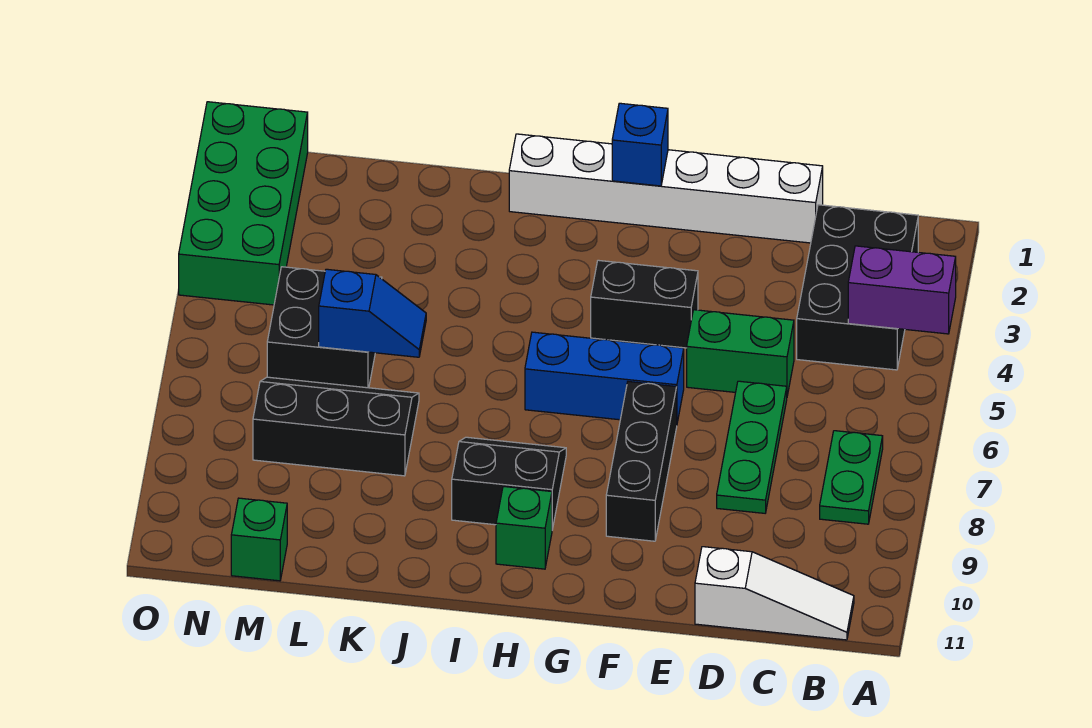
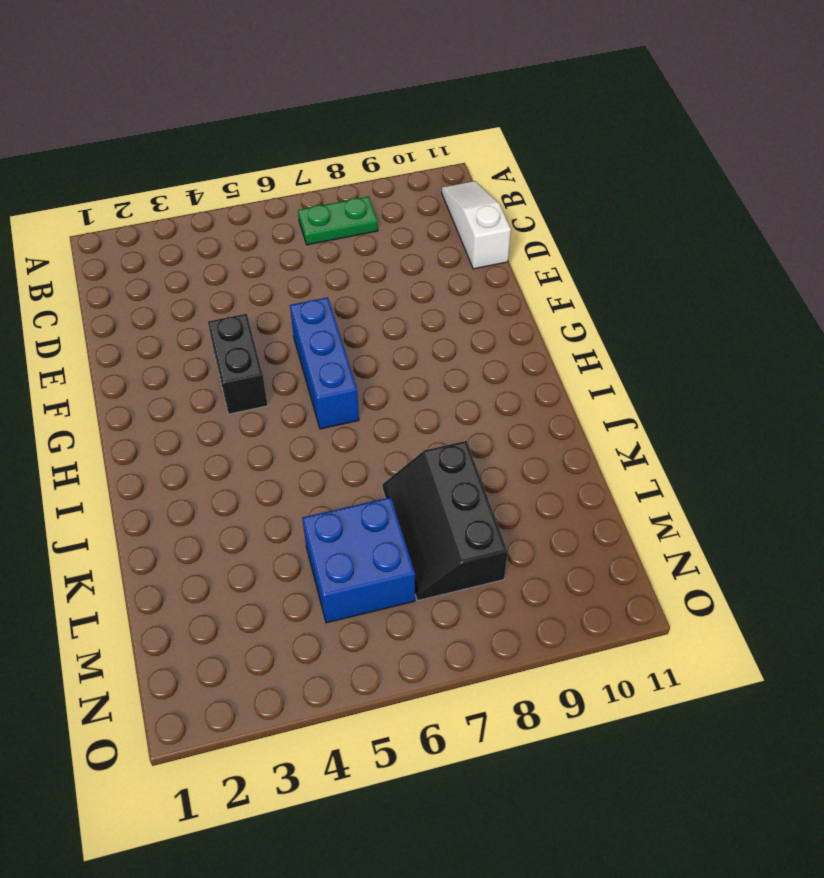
blue 2x2 brick [302,497,415,623] -> black 2x2 brick [267,267,382,388]
none -> black 2x3 brick [797,205,918,370]
none -> white 1x6 brick [509,134,823,243]
none -> green 1x2 brick [687,310,794,396]

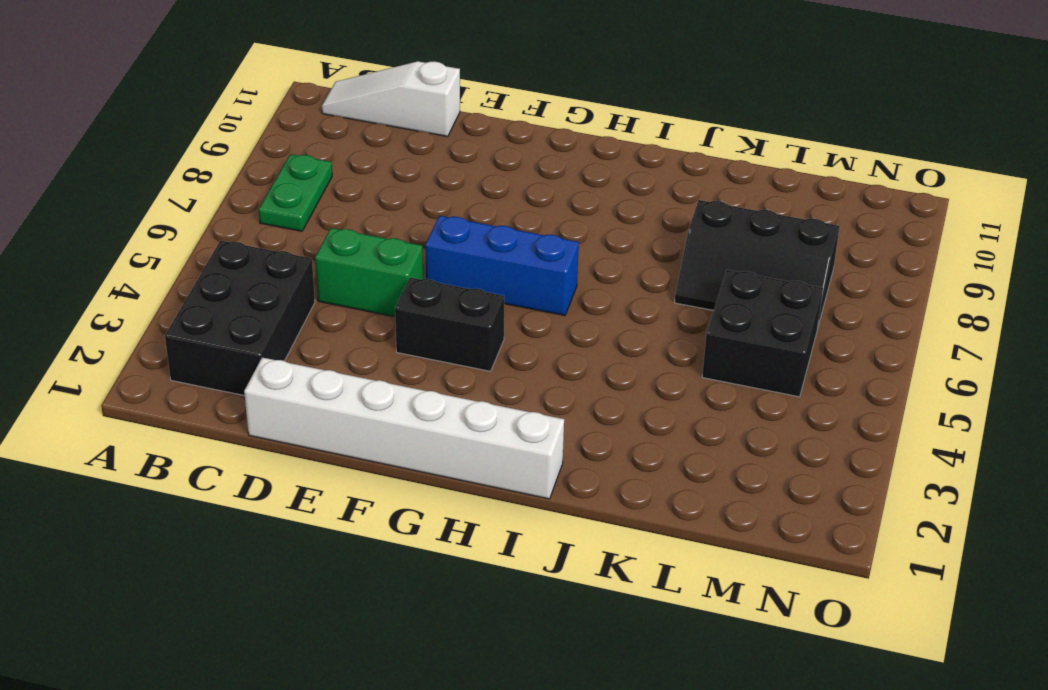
none -> green 1x3 plate [717,381,787,513]
none -> black 1x3 brick [606,382,677,541]
none -> black 2x2 slope [452,437,566,530]

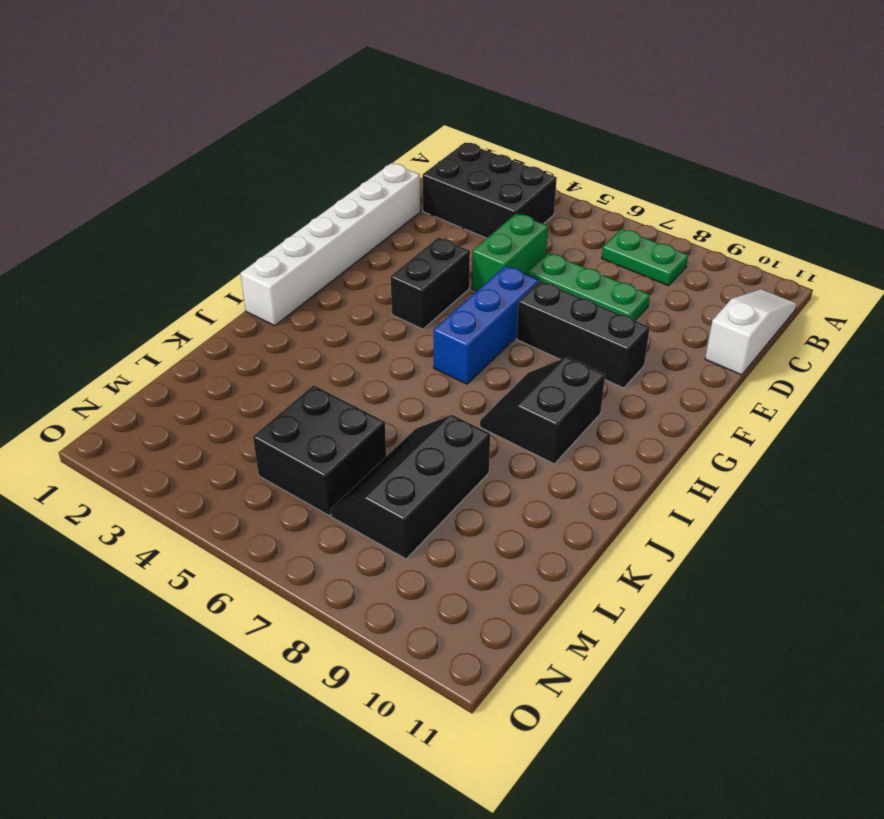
none -> green 1x1 brick [496,486,552,569]
none -> green 1x1 brick [231,498,287,581]
none -> green 2x4 brick [179,102,308,305]

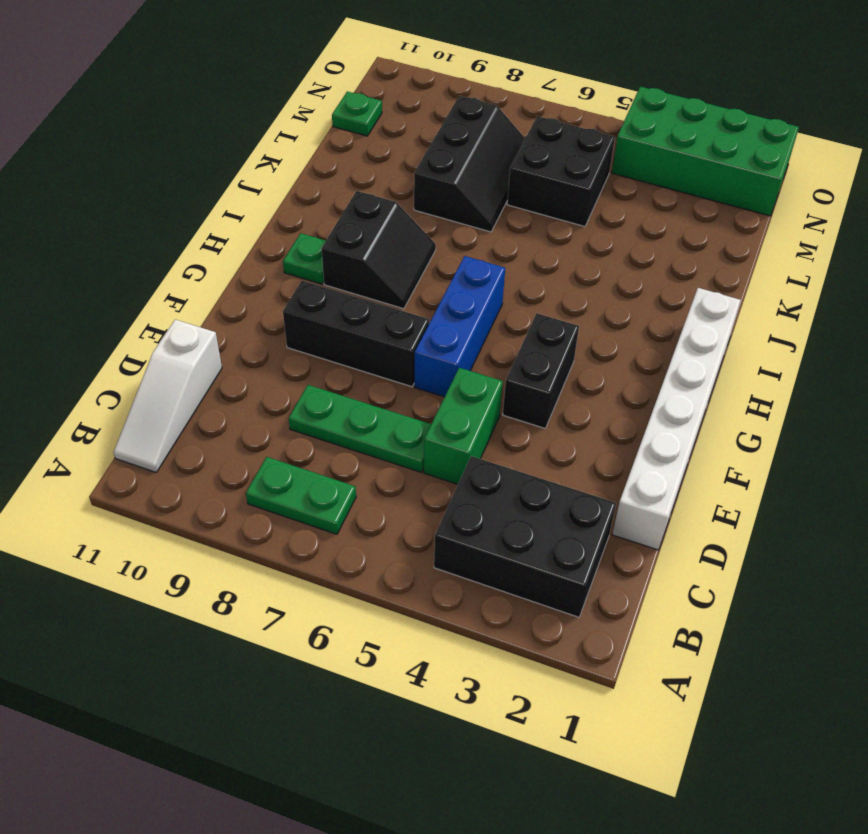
green 1x1 plate [283,233,326,284] -> green 1x1 brick [496,486,552,569]
green 1x1 plate [332,92,382,136] -> green 1x1 brick [231,498,287,581]
none -> purple 1x2 brick [848,246,956,334]
none -> blue 1x1 brick [612,103,668,186]
none -> blue 1x2 slope [319,269,426,357]

